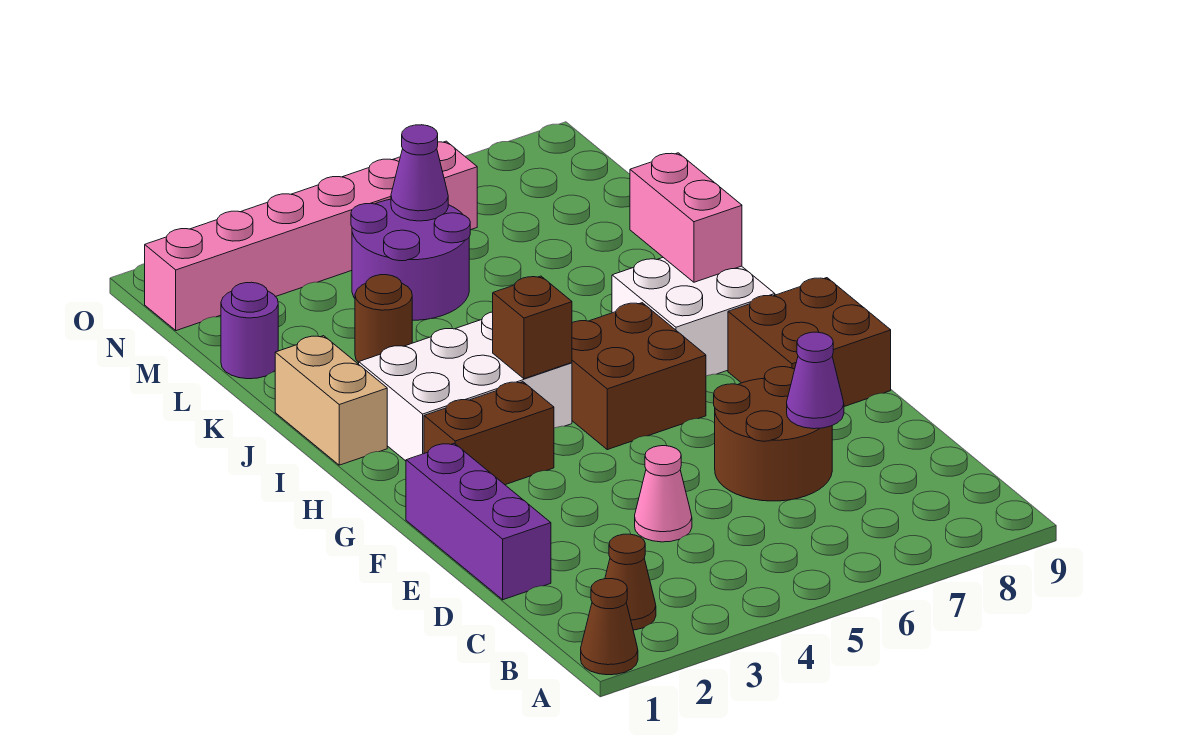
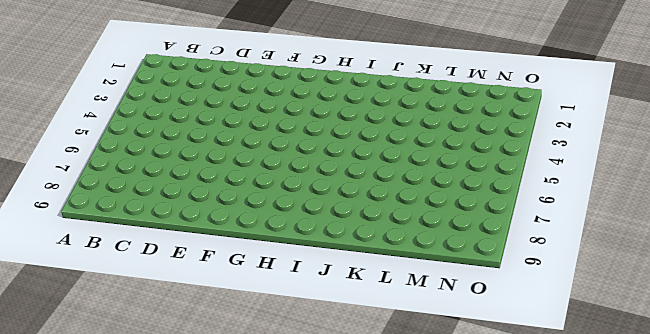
none -> brown 1x1 cone [581,579,638,675]
none -> brown 1x1 cone [605,534,656,630]
none -> purple 1x3 brick [406,443,551,600]

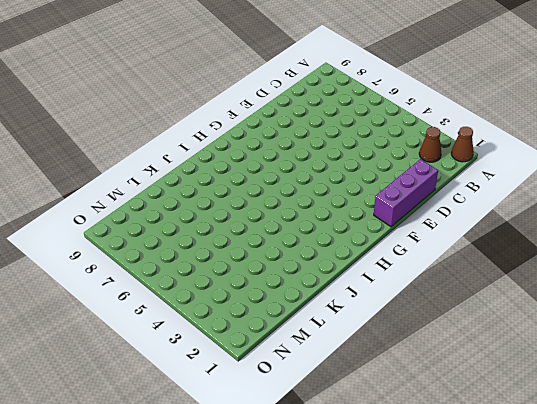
none -> pink 1x1 cone [635,446,692,542]
none -> brown 2x2 round brick [714,367,832,501]
none -> brown 2x2 brick [728,278,891,407]

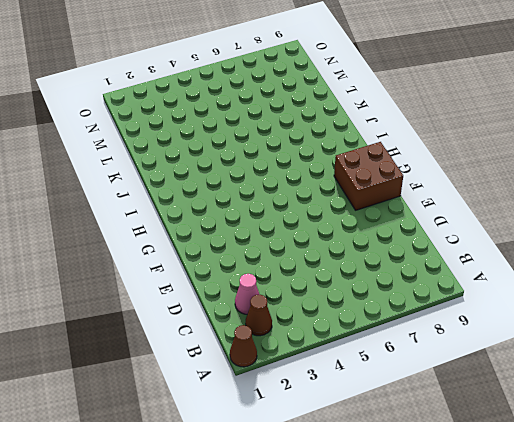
pink 1x1 cone [235,274,260,314] -> pink 1x1 cone moved to [635,446,692,542]
none -> purple 1x3 brick [406,443,551,600]
none -> brown 2x2 round brick [714,367,832,501]
none -> brown 1x2 brick [424,382,554,485]

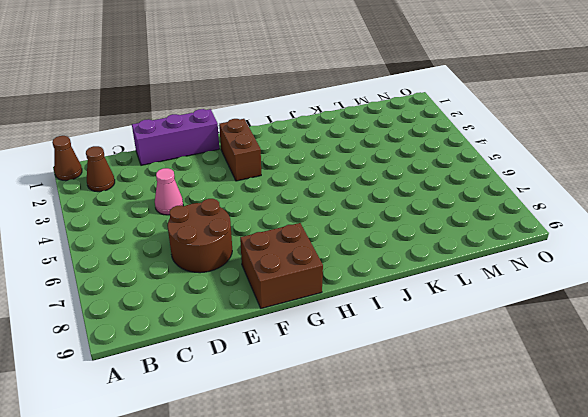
none -> brown 2x2 brick [572,303,706,450]
none -> white 2x3 brick [359,312,572,461]
none -> white 2x2 brick [612,258,775,376]

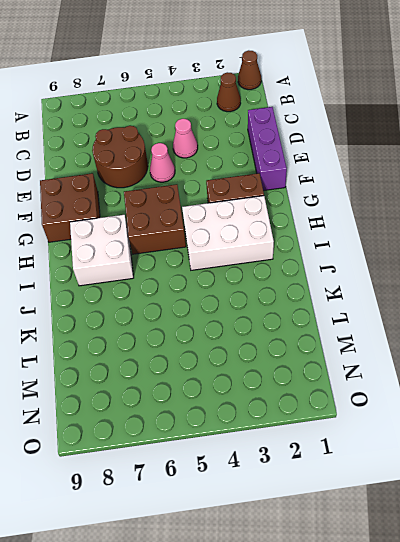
pink 1x1 cone [150,143,175,182] -> none
none -> tan 1x2 brick [275,336,387,465]
none -> brown 1x1 round brick [355,275,412,363]
none -> purple 1x1 round brick [221,282,278,379]

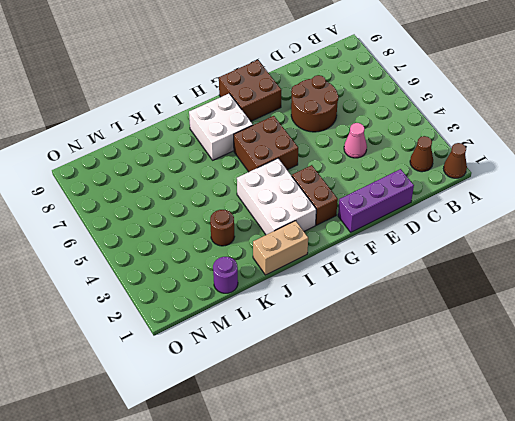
none -> purple 2x2 round brick [351,199,470,320]
none -> pink 1x6 brick [145,141,477,331]
none -> purple 1x1 cone [787,332,844,429]

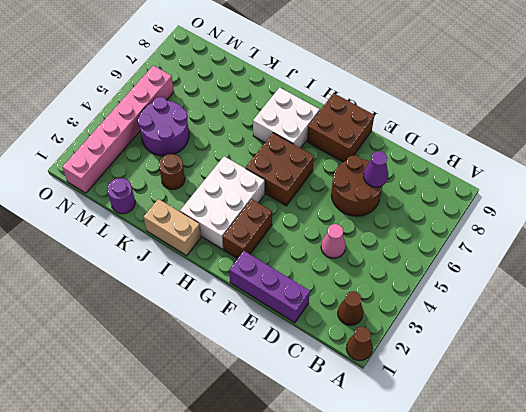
none -> brown 1x1 brick [493,276,572,379]
none -> pink 1x2 brick [630,153,742,282]
none -> purple 1x1 cone [391,125,448,221]

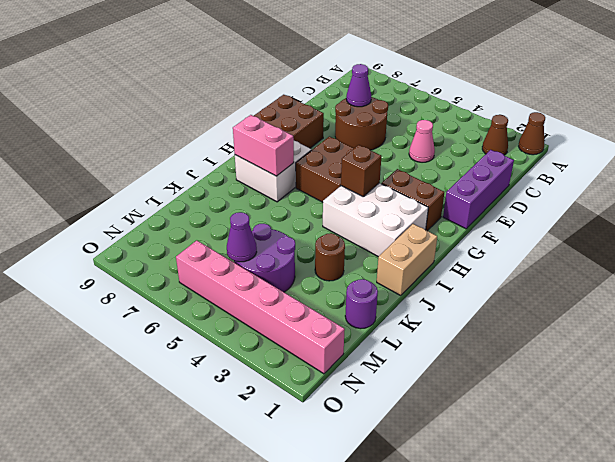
pink 1x2 brick [233,115,294,176] -> pink 1x2 brick turned to [630,153,742,282]

